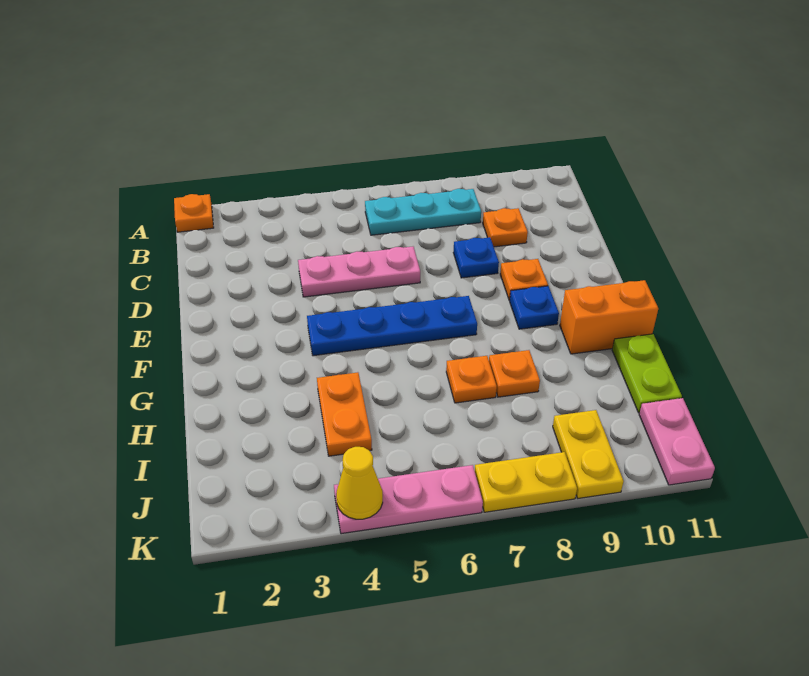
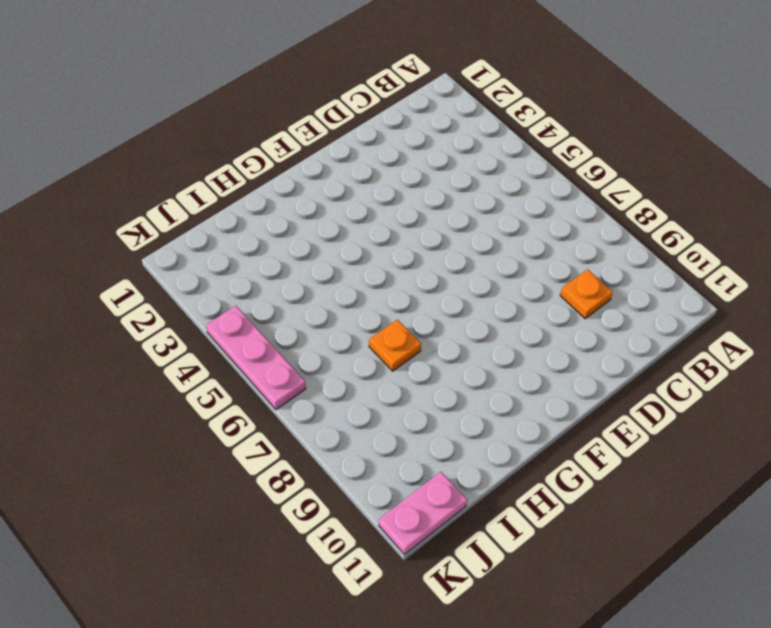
none -> orange 1x1 plate [174,194,214,232]
none -> cyan 1x3 plate [365,189,481,235]
none -> pink 1x3 plate [298,247,420,297]

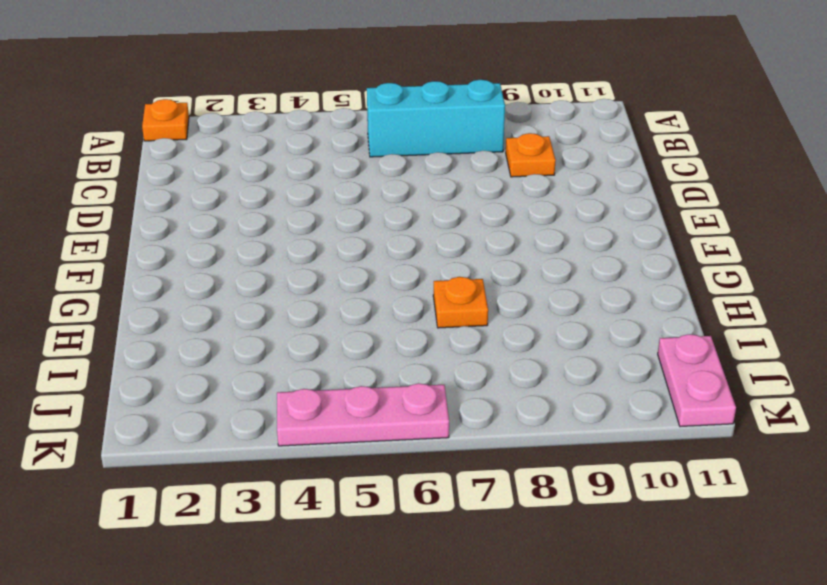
cyan 1x3 brick [367,80,505,157] -> cyan 1x3 plate [365,189,481,235]
none -> pink 1x3 plate [298,247,420,297]
none -> blue 1x1 plate [453,237,499,278]
none -> orange 1x1 plate [500,259,548,300]

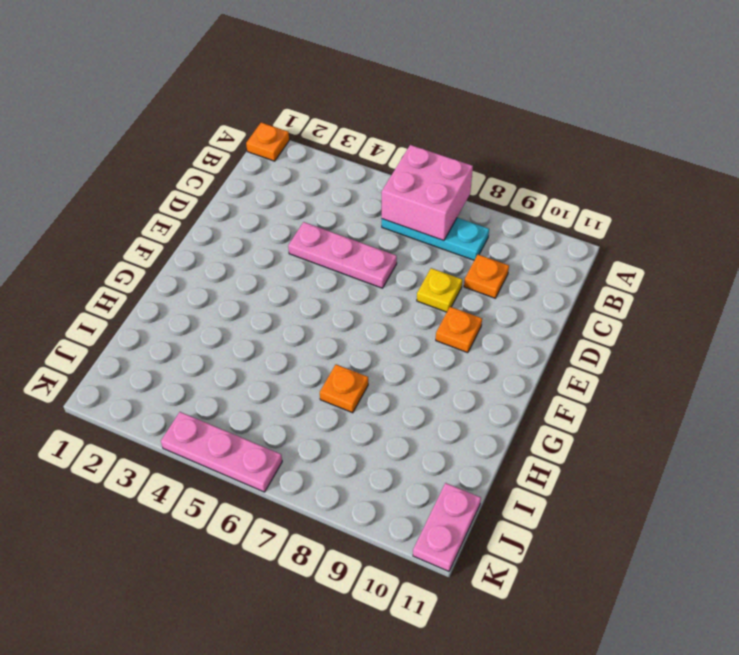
pink 2x2 brick [382,145,473,241] -> none
yellow 1x1 plate [417,268,462,312] -> blue 1x1 plate [453,237,499,278]
none -> blue 1x4 plate [307,296,477,356]
none -> blue 1x1 plate [509,286,559,329]
none -> orange 1x2 brick [560,280,658,354]

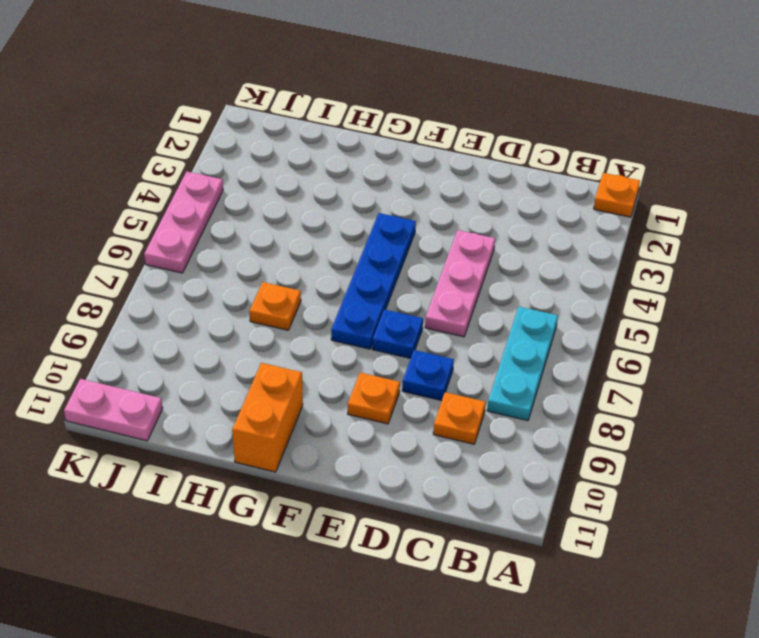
blue 1x1 plate [372,309,423,358] -> blue 1x1 plate moved to [509,286,559,329]
none -> orange 1x2 plate [317,372,372,456]
none -> orange 1x1 plate [489,350,540,397]
none -> lime 1x2 plate [612,334,682,413]

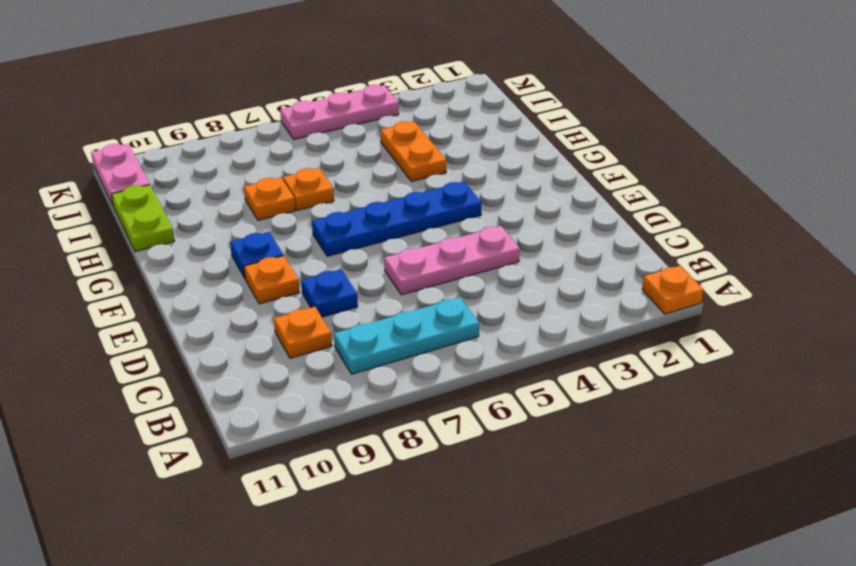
none -> orange 1x2 brick [560,280,658,354]
none -> yellow 1x2 plate [553,410,624,498]
none -> yellow 1x2 plate [475,452,577,512]

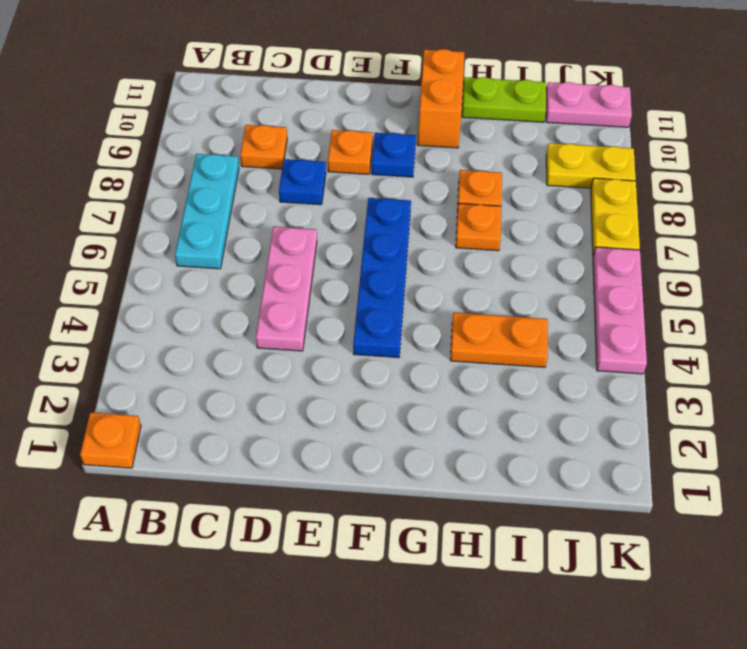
none -> yellow 1x1 cone [336,447,383,519]

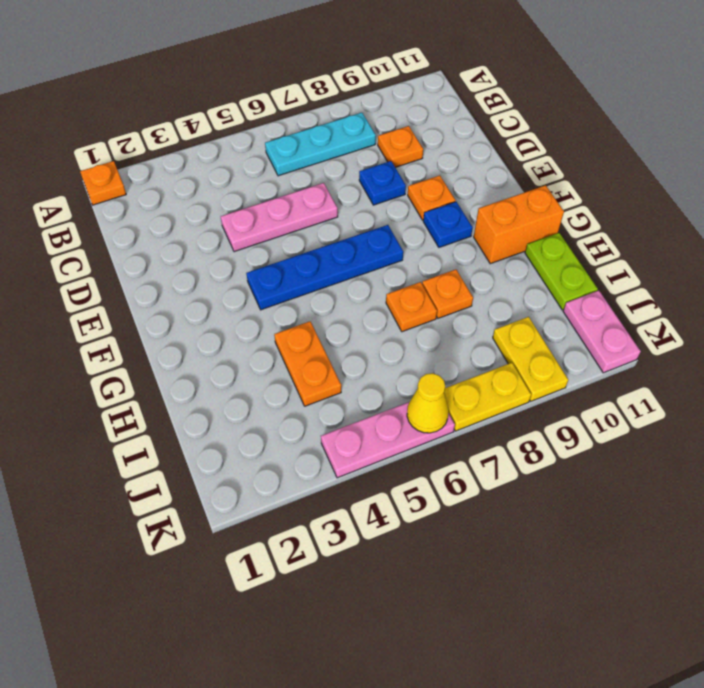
yellow 1x1 cone [407,373,449,433] -> yellow 1x1 cone moved to [336,447,383,519]

